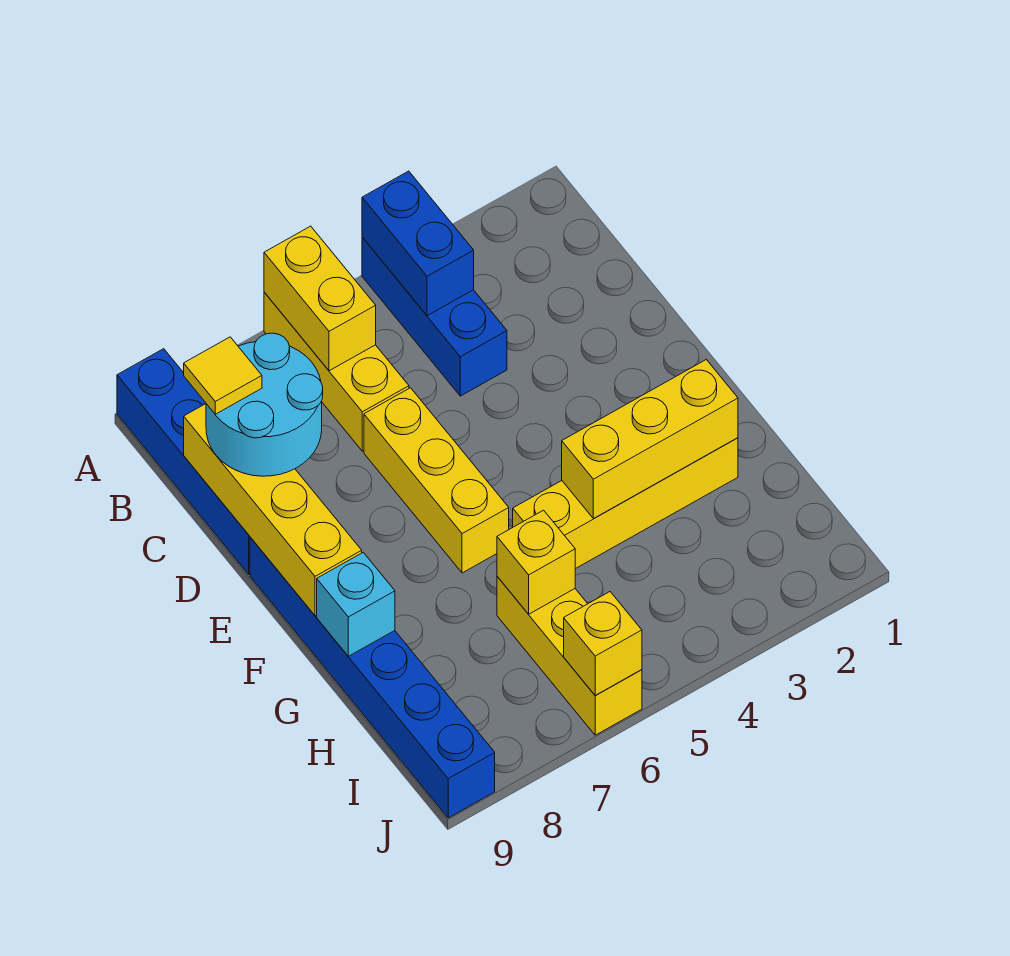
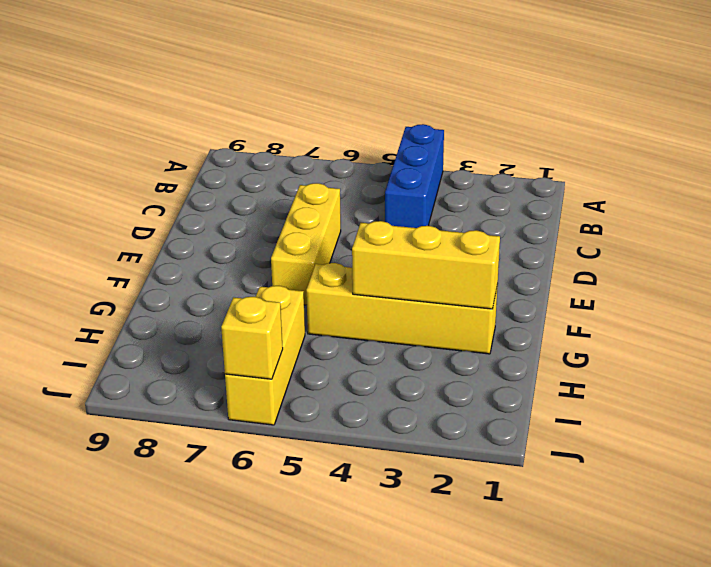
none -> yellow 1x3 brick [264,292,409,451]
none -> blue 1x4 brick [117,349,250,574]
none -> blue 1x6 brick [250,537,495,818]

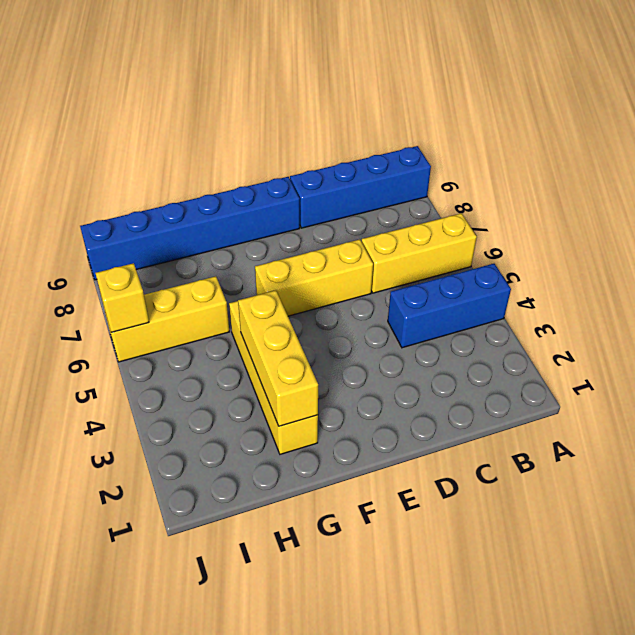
none -> blue 1x2 brick [362,171,474,316]
none -> yellow 1x2 brick [264,226,376,371]
none -> yellow 1x4 brick [184,404,362,616]

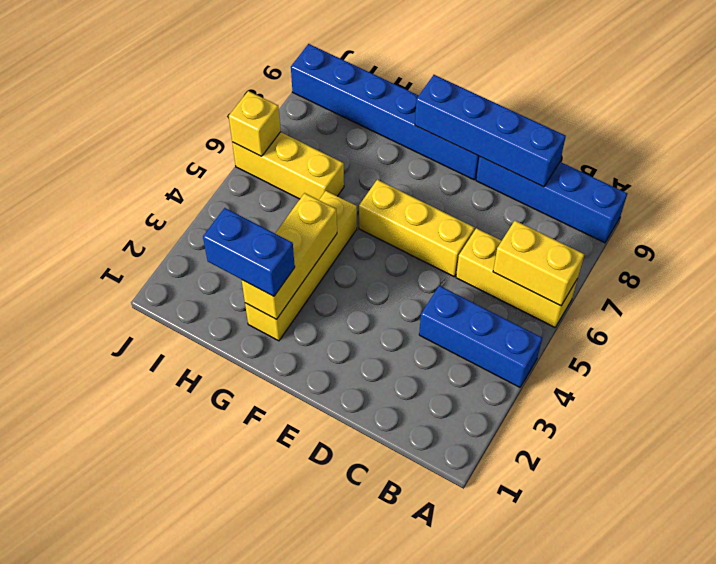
blue 1x4 brick [415,75,566,187] -> yellow 1x4 brick [184,404,362,616]
blue 1x2 brick [203,208,295,296] -> blue 1x2 brick moved to [362,171,474,316]
none -> cyan 1x1 brick [317,552,395,656]
none -> yellow 1x1 brick [497,510,575,614]
none -> cyan 2x2 round brick [206,333,323,476]

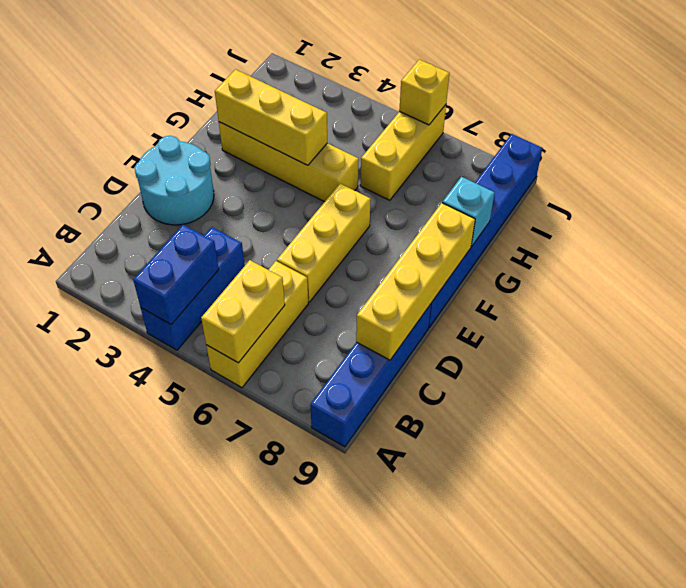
cyan 2x2 round brick [134,136,214,225] -> cyan 2x2 round brick moved to [206,333,323,476]
none -> yellow 1x1 brick [497,510,575,614]
none -> yellow 1x1 tile [184,337,262,414]

